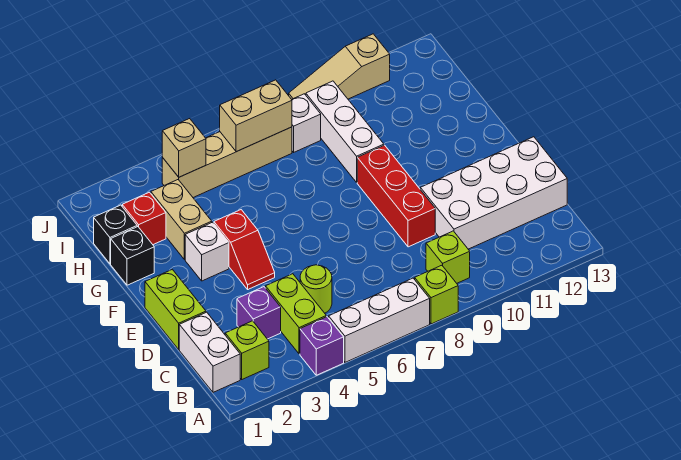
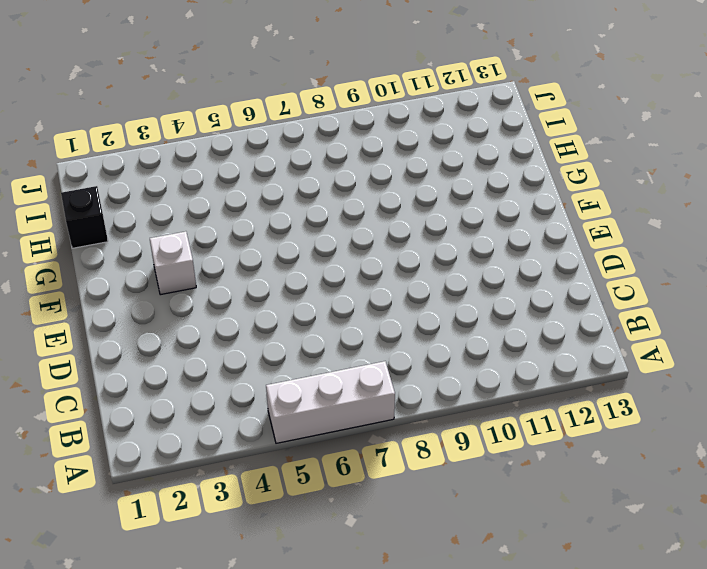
none -> purple 1x1 brick [300,317,344,375]
none -> lime 1x1 brick [415,265,458,324]
none -> white 1x2 brick [179,312,240,392]

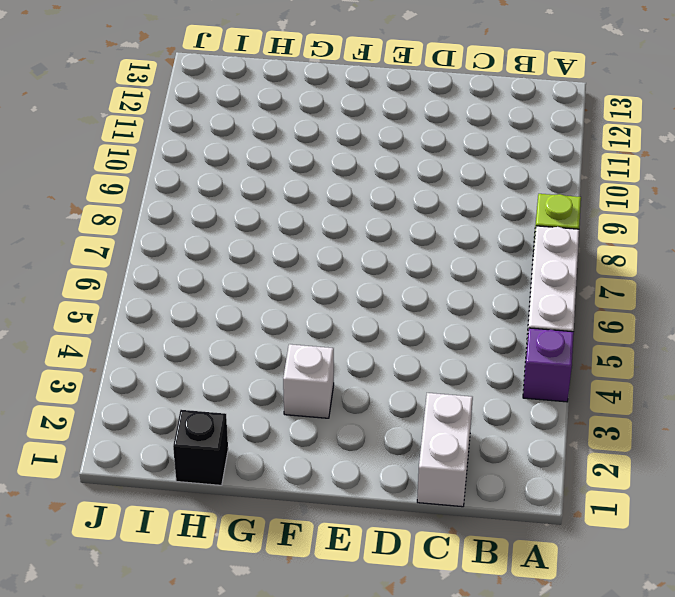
white 1x2 brick [417,393,473,507] -> white 1x2 brick turned to [179,312,240,392]
none -> lime 1x1 brick [225,321,269,379]
none -> lime 1x2 brick [266,274,326,354]
none -> lime 1x1 brick [426,231,470,283]

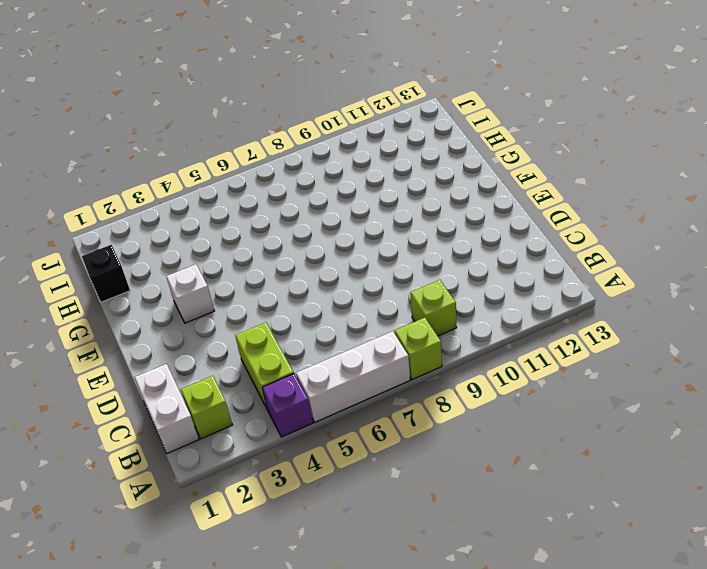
none -> purple 1x1 brick [237,287,281,339]
none -> lime 1x1 round brick [300,265,332,313]
none -> white 2x4 brick [420,137,567,249]

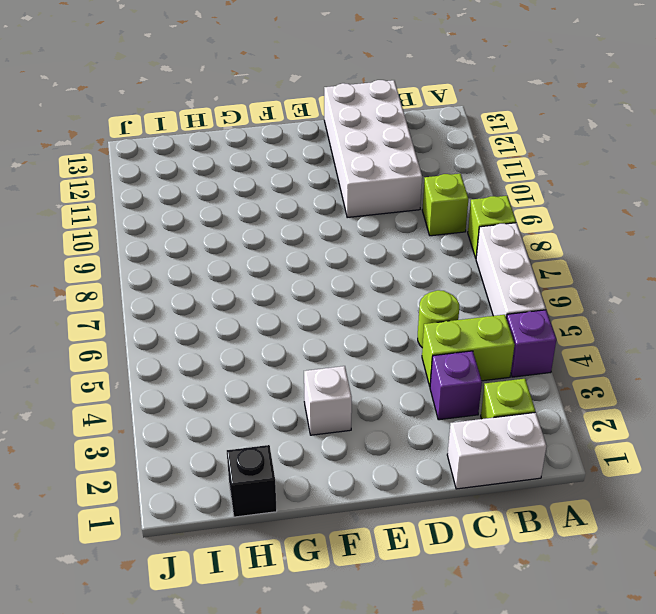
none -> lime 1x2 brick [145,269,206,349]
none -> red 1x3 brick [357,145,435,247]
none -> red 1x2 slope [214,210,275,289]

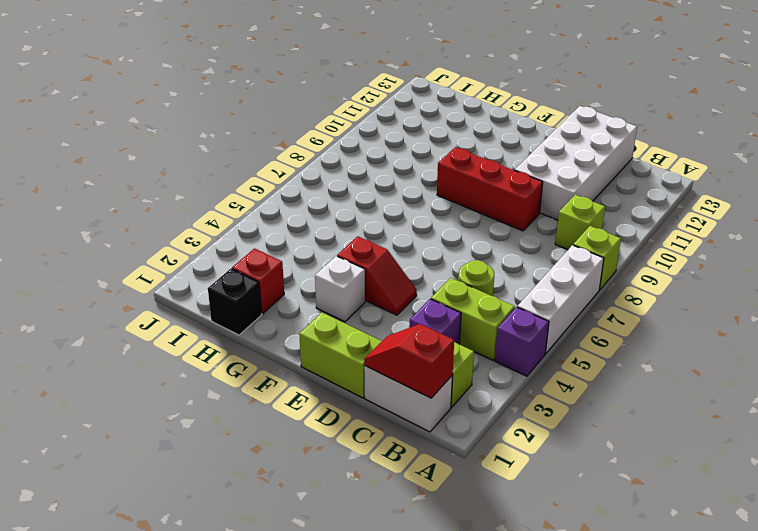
red 1x2 slope [364,324,454,398] -> none
none -> black 1x1 brick [111,227,154,285]
none -> tan 1x2 brick [151,180,212,260]
none -> white 1x3 brick [306,81,384,182]

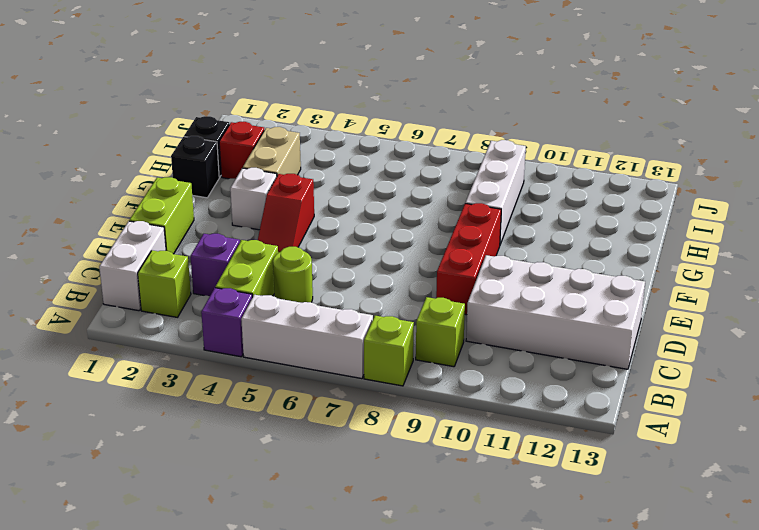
none -> tan 1x4 brick [162,127,292,198]
none -> white 1x1 brick [292,94,321,152]
none -> tan 1x3 slope [289,34,390,99]

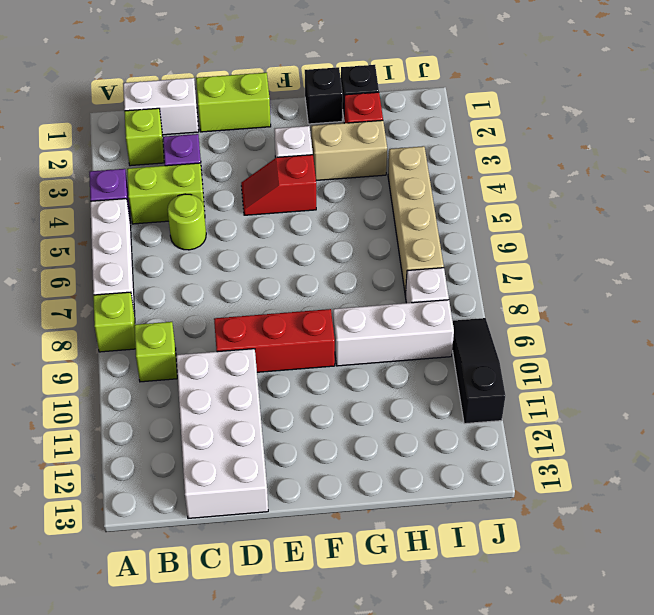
black 1x3 slope [452,318,505,424] -> tan 1x3 slope [289,34,390,99]
none -> tan 1x1 brick [162,119,206,177]
none -> tan 1x2 brick [220,80,292,152]

